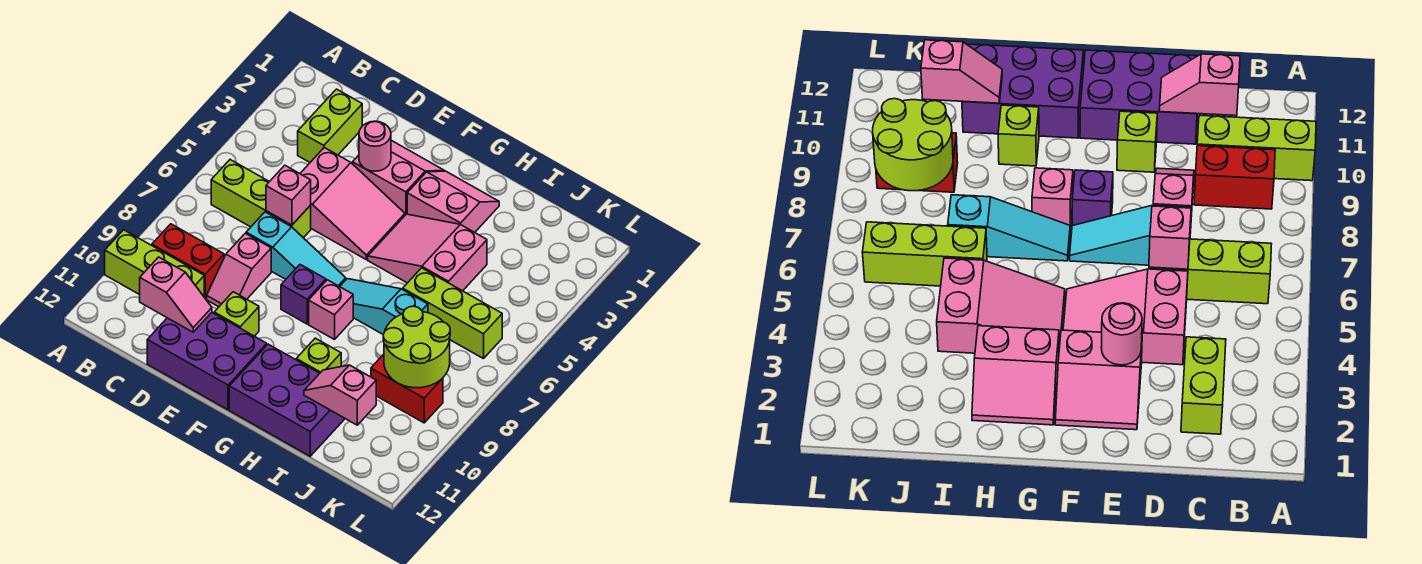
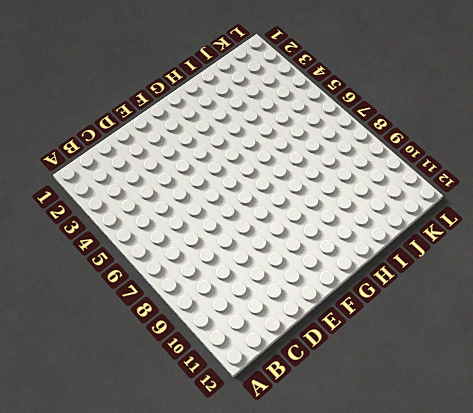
none -> lime 1x3 brick [105,230,204,296]
none -> lime 1x3 brick [211,160,311,238]
none -> red 1x2 brick [152,224,224,299]

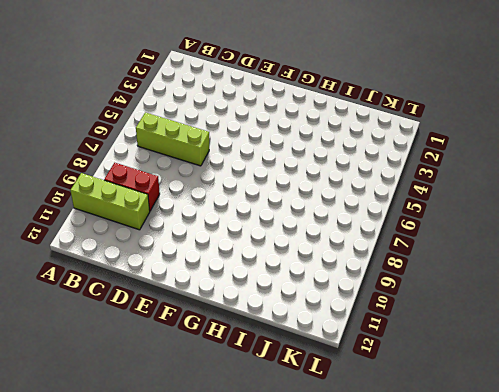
none -> lime 1x2 brick [298,89,362,162]
none -> pink 2x3 slope [300,148,405,259]
none -> cyan 1x3 slope [246,212,346,287]

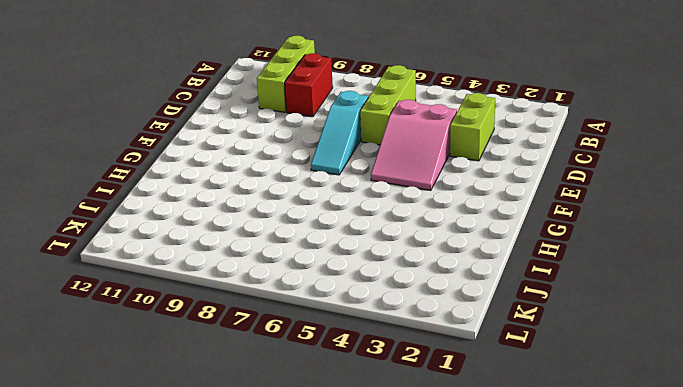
lime 1x2 brick [450,93,495,161] -> lime 1x2 brick turned to [298,89,362,162]
none -> pink 1x2 slope [207,233,271,307]
none -> purple 2x3 brick [147,313,267,410]
none -> pink 2x2 slope [353,140,444,215]

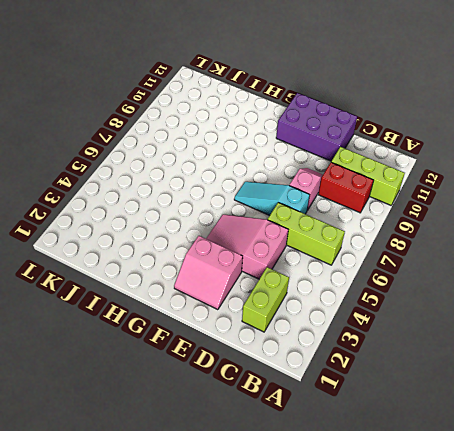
none -> lime 1x1 brick [214,292,259,336]
none -> purple 1x1 brick [281,265,326,324]
none -> pink 2x2 slope [407,171,499,232]

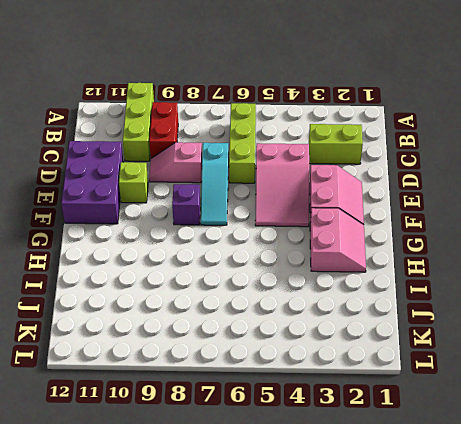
none -> pink 2x3 slope [368,214,487,291]
none -> cyan 1x3 slope [340,279,428,334]
none -> pink 1x1 brick [309,280,353,340]

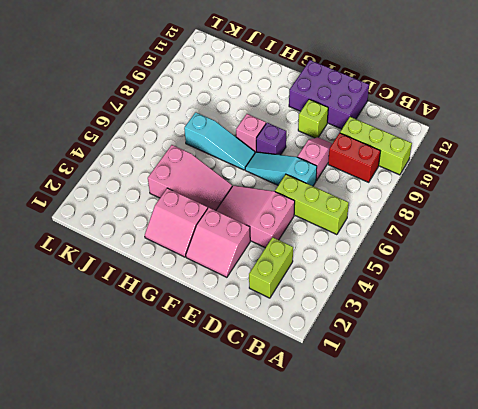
none -> purple 2x3 brick [229,344,345,456]
none -> lime 1x1 brick [296,338,341,373]
none -> lime 1x3 brick [403,268,502,359]

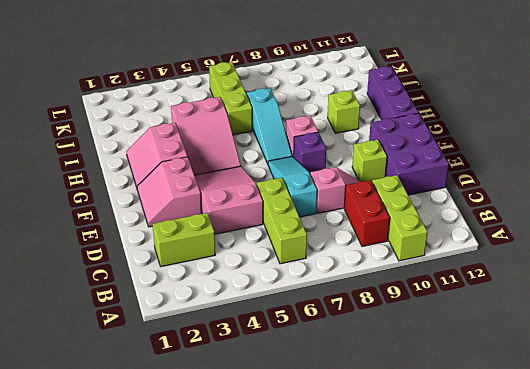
purple 1x3 brick [367,66,419,120] -> purple 2x3 brick [229,344,345,456]
none -> red 1x2 brick [371,354,443,423]
none -> pink 1x2 slope [140,257,212,332]
none -> pink 1x1 brick [266,165,311,225]

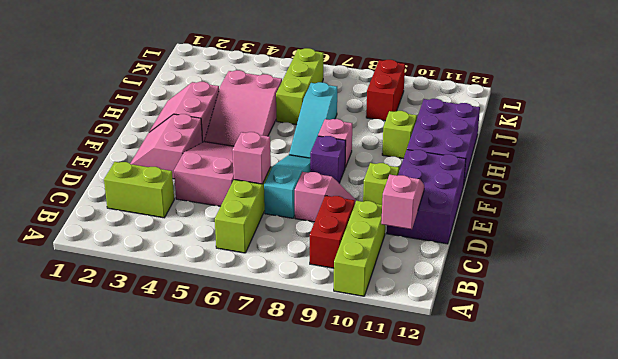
none -> pink 1x1 round brick [359,121,391,171]
none -> pink 1x2 slope [304,365,376,425]
none -> lime 2x2 round brick [383,306,450,388]

